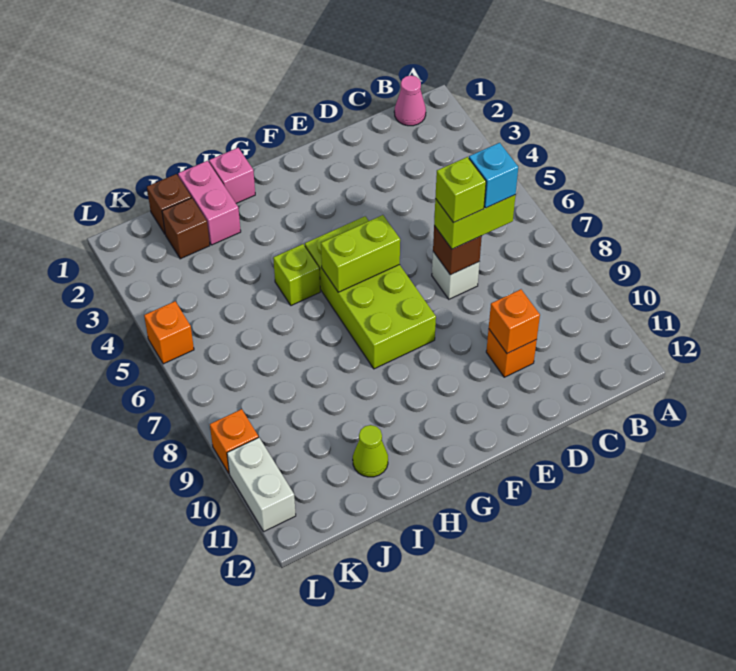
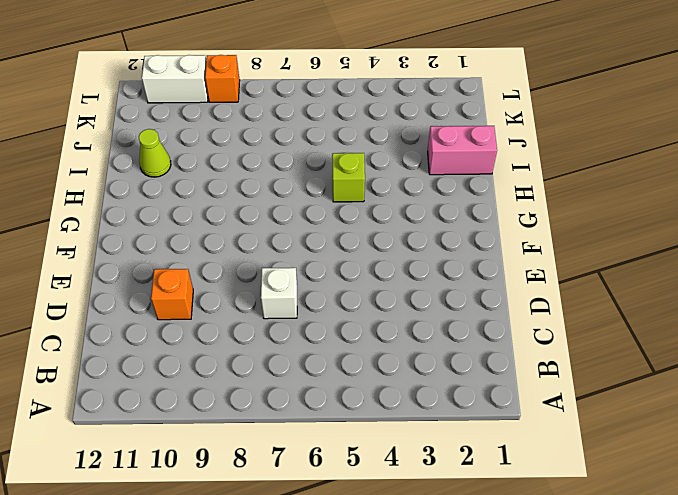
none -> pink 1x1 cone [394,75,426,126]
none -> lime 2x4 brick [305,216,436,369]
none -> pink 1x1 brick [209,148,255,203]

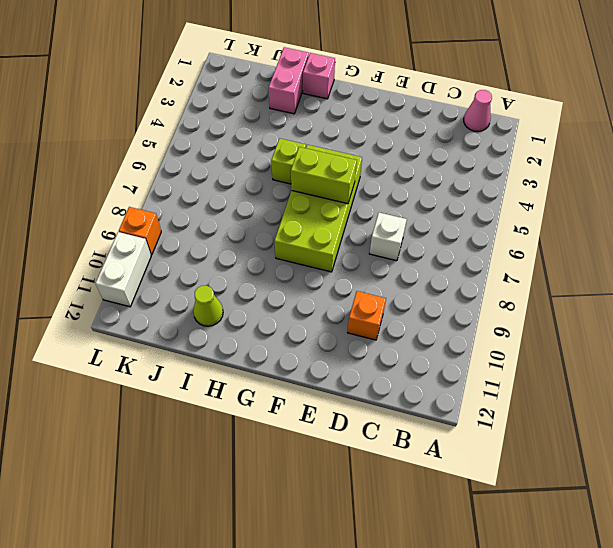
none -> brown 1x1 brick [147,174,191,234]
none -> brown 1x1 brick [162,198,210,259]
none -> orange 1x1 brick [144,301,194,364]

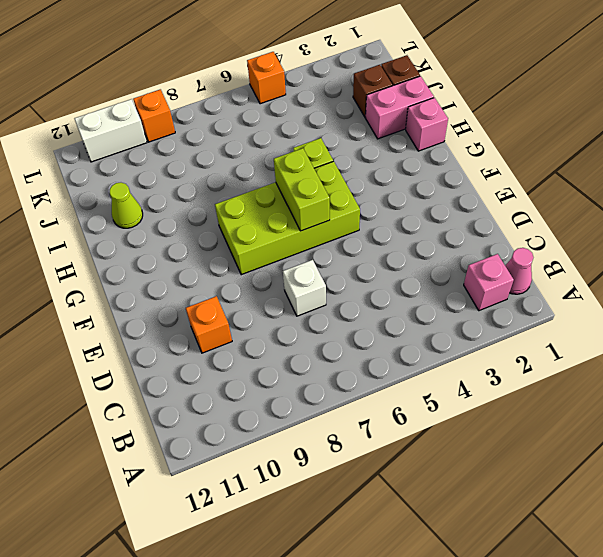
pink 1x1 brick [464,254,514,311] -> none
none -> brown 1x1 brick [433,226,482,275]
none -> orange 1x1 brick [489,289,540,353]
none -> lime 1x2 brick [434,195,515,249]

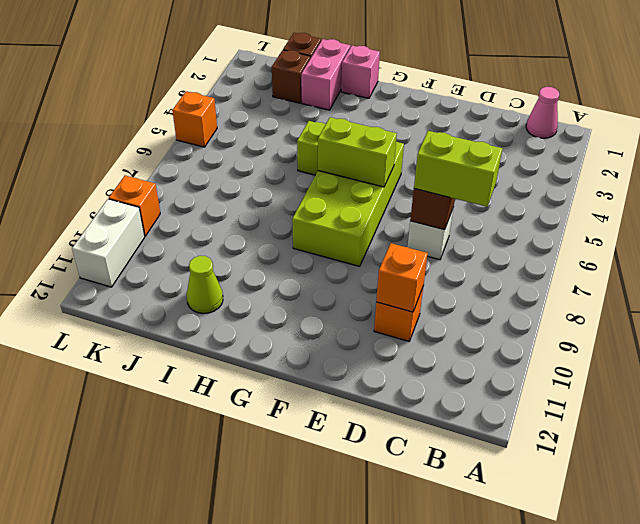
none -> cyan 1x1 brick [469,143,518,208]
none -> lime 1x1 brick [435,157,486,223]

